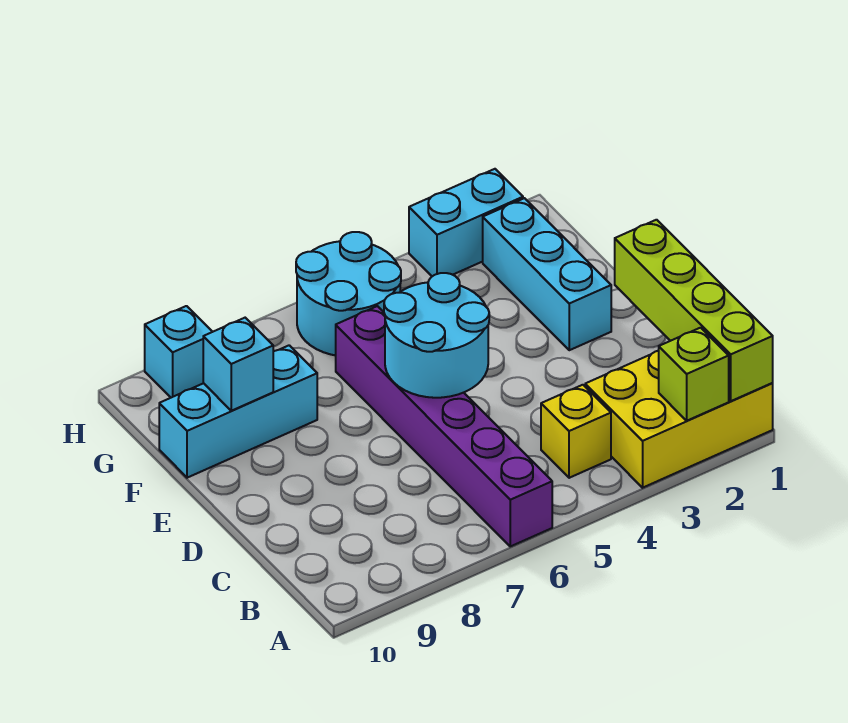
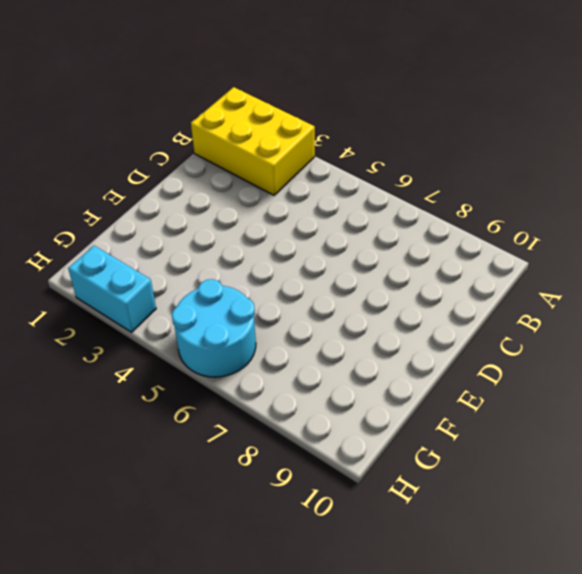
none -> purple 1x6 brick [336,306,552,546]
none -> yellow 1x1 brick [541,385,611,478]
none -> cyan 1x3 brick [483,198,611,350]

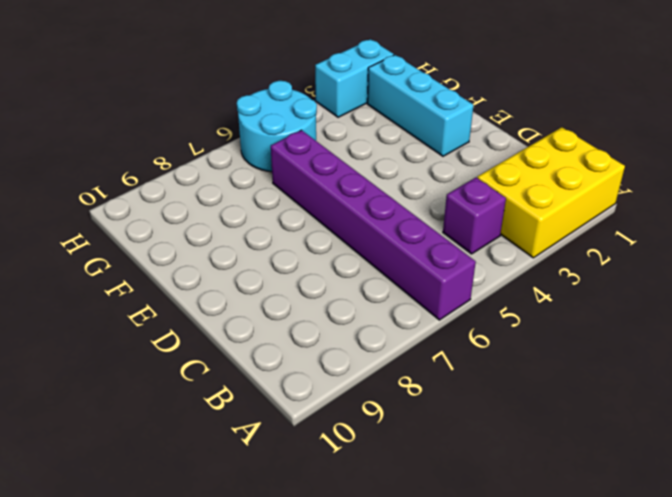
purple 1x1 brick [443,178,506,254] -> yellow 1x1 brick [541,385,611,478]
none -> cyan 1x3 brick [159,345,317,478]
none -> cyan 1x1 brick [145,306,212,398]
none -> lime 1x4 brick [615,220,773,401]

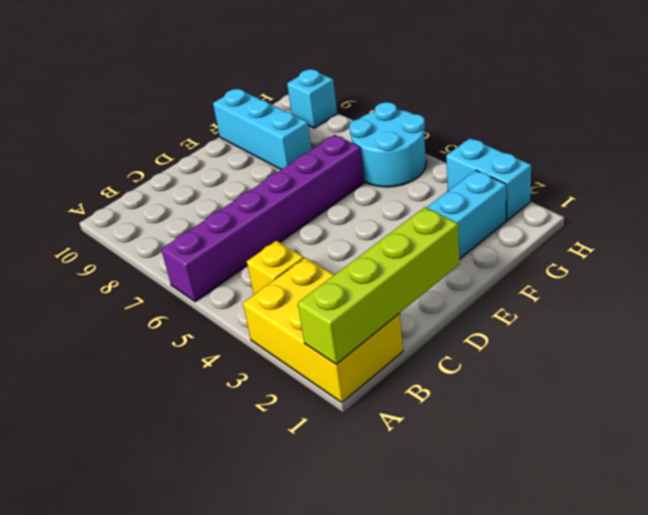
none -> lime 1x1 brick [659,328,729,421]
none -> cyan 2x2 round brick [384,273,489,398]
none -> cyan 1x1 brick [203,318,273,411]

